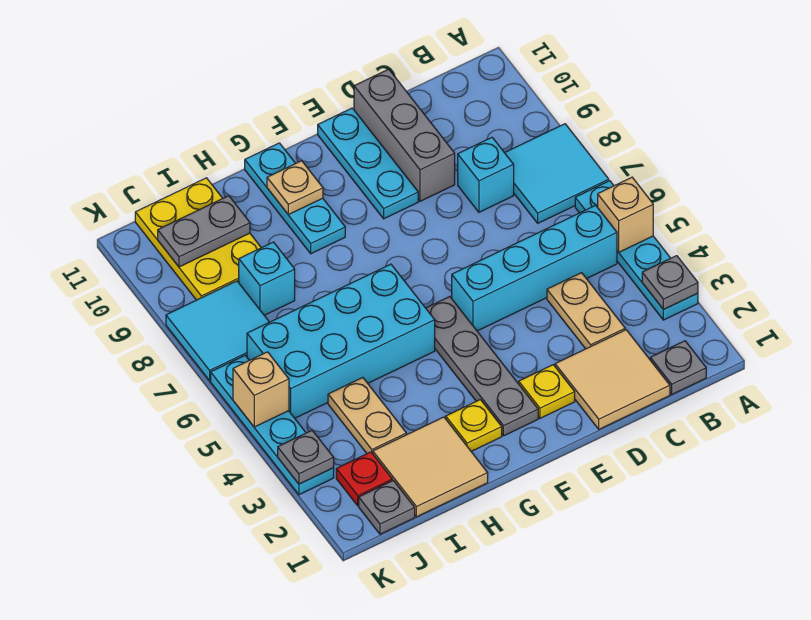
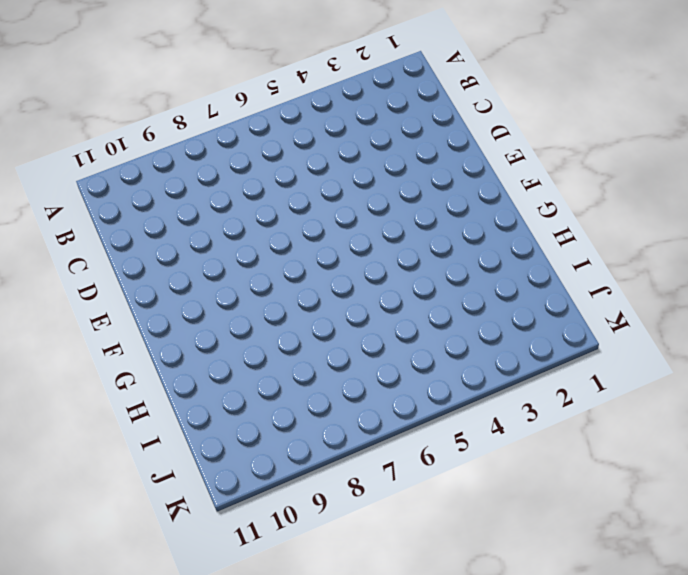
none -> cyan 1x4 plate [575,181,698,320]
none -> cyan 2x2 tile [505,124,609,223]
none -> grey 1x1 plate [650,341,706,394]

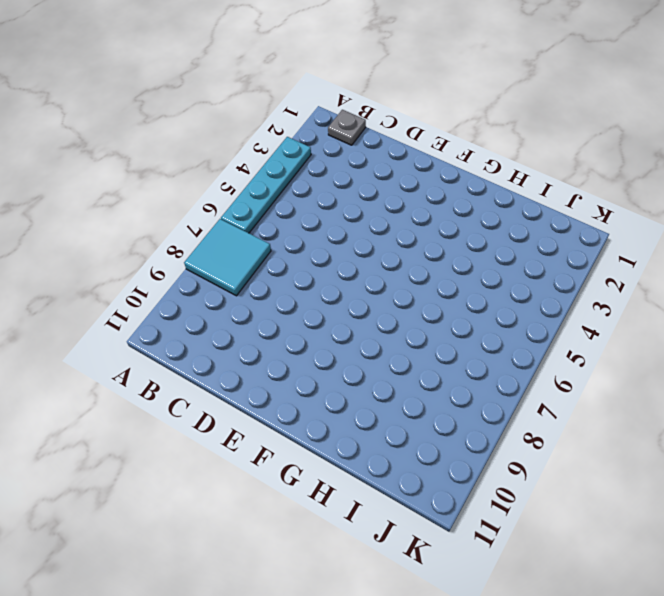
none -> cyan 1x4 brick [452,205,617,331]
none -> tan 2x2 tile [555,330,670,429]
none -> tan 1x2 plate [547,273,625,349]

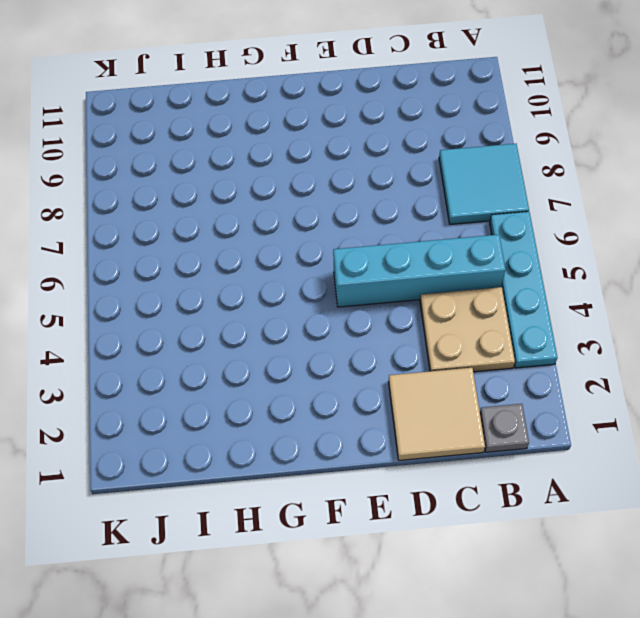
tan 2x2 plate [420,287,515,372] -> tan 1x2 plate [547,273,625,349]
none -> cyan 1x1 brick [458,138,514,212]
none -> grey 1x3 brick [354,69,455,201]
none -> yellow 1x1 plate [519,365,575,418]

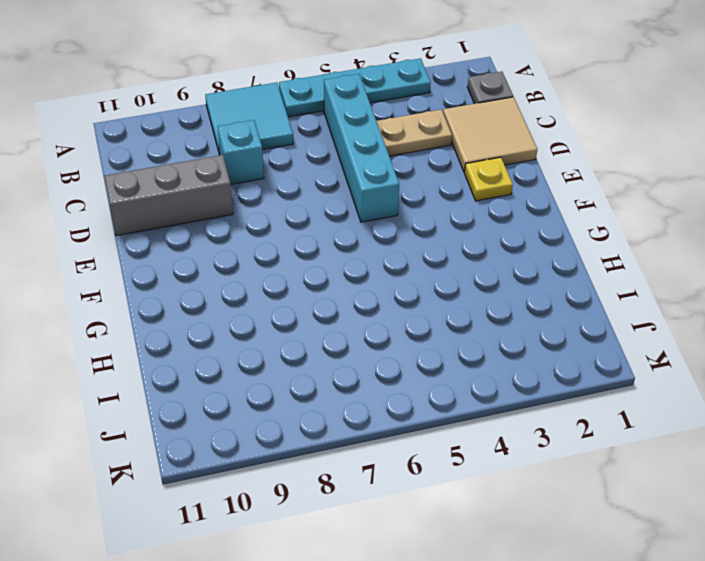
none -> cyan 1x3 plate [318,108,418,219]
none -> grey 1x4 plate [426,297,538,436]
none -> yellow 1x1 plate [446,400,502,451]

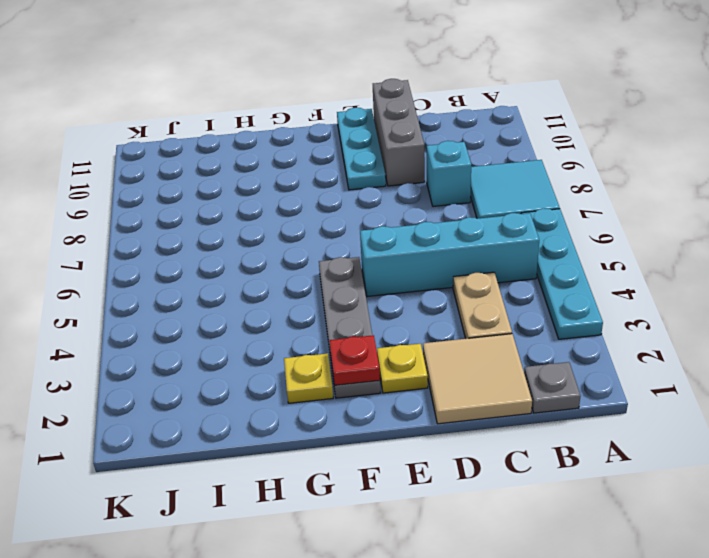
red 1x1 plate [329,335,380,385] -> red 1x1 plate moved to [336,452,392,506]
none -> cyan 2x4 brick [247,264,435,418]
none -> cyan 1x3 plate [245,143,345,254]
none -> tan 2x2 tile [373,417,488,517]

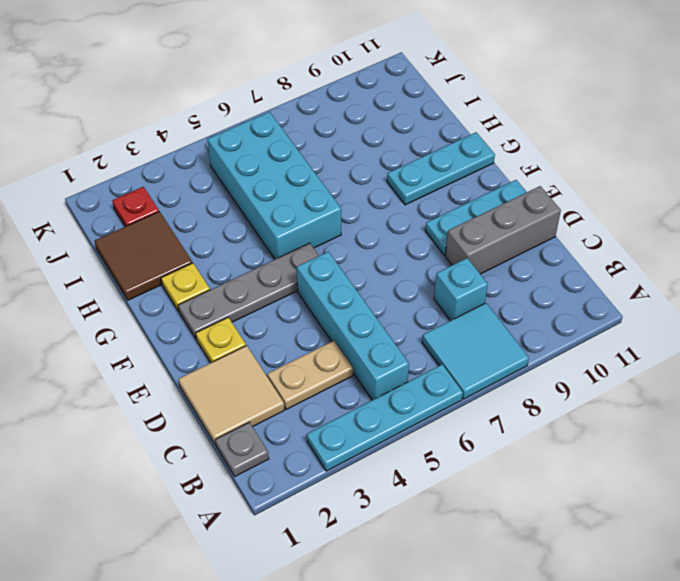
brown 2x2 tile [95,212,192,300] -> tan 2x2 tile [373,417,488,517]
none -> tan 1x2 plate [328,378,406,454]
none -> cyan 1x1 brick [239,242,295,315]
none -> yellow 2x3 plate [135,178,261,300]

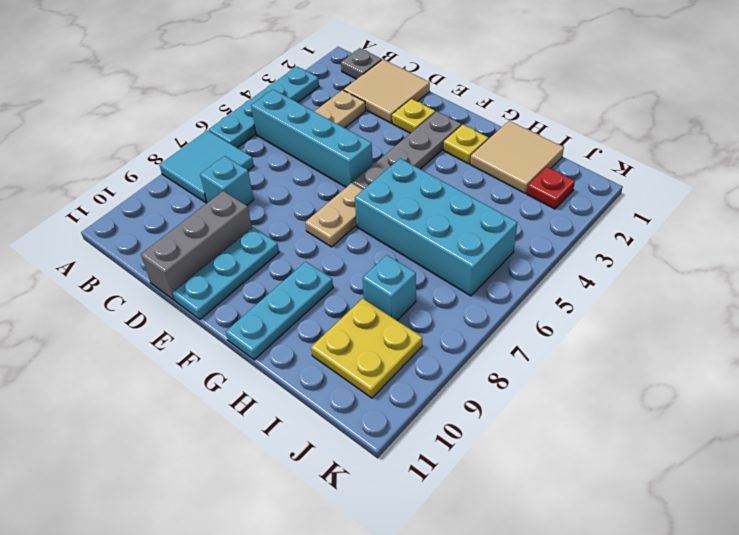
tan 1x2 plate [305,183,363,247] -> tan 1x2 plate moved to [328,378,406,454]
yellow 2x2 plate [311,299,422,398] -> yellow 2x3 plate [135,178,261,300]
none -> grey 1x1 plate [359,481,415,534]
none -> cyan 2x2 tile [166,281,269,381]
none -> cyan 1x4 plate [211,356,334,495]

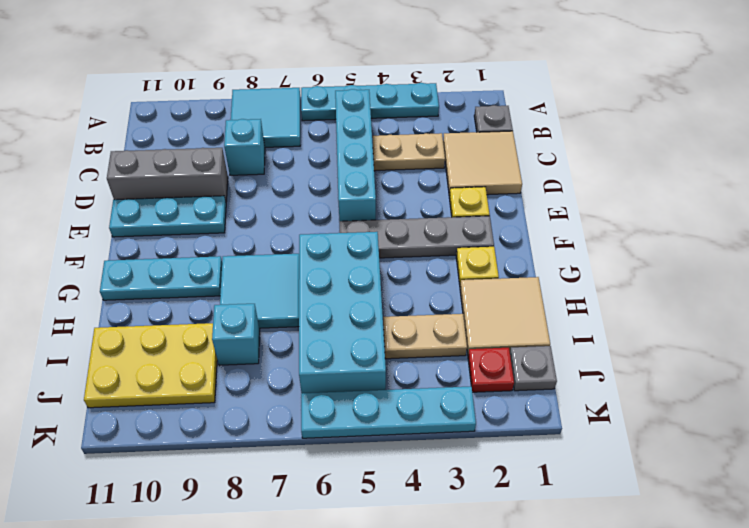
cyan 2x2 tile [220,254,299,328] -> cyan 2x2 tile moved to [166,281,269,381]
none -> grey 1x1 plate [642,256,698,310]
none -> tan 1x1 brick [598,177,653,252]
none -> tan 1x1 plate [267,161,323,215]

